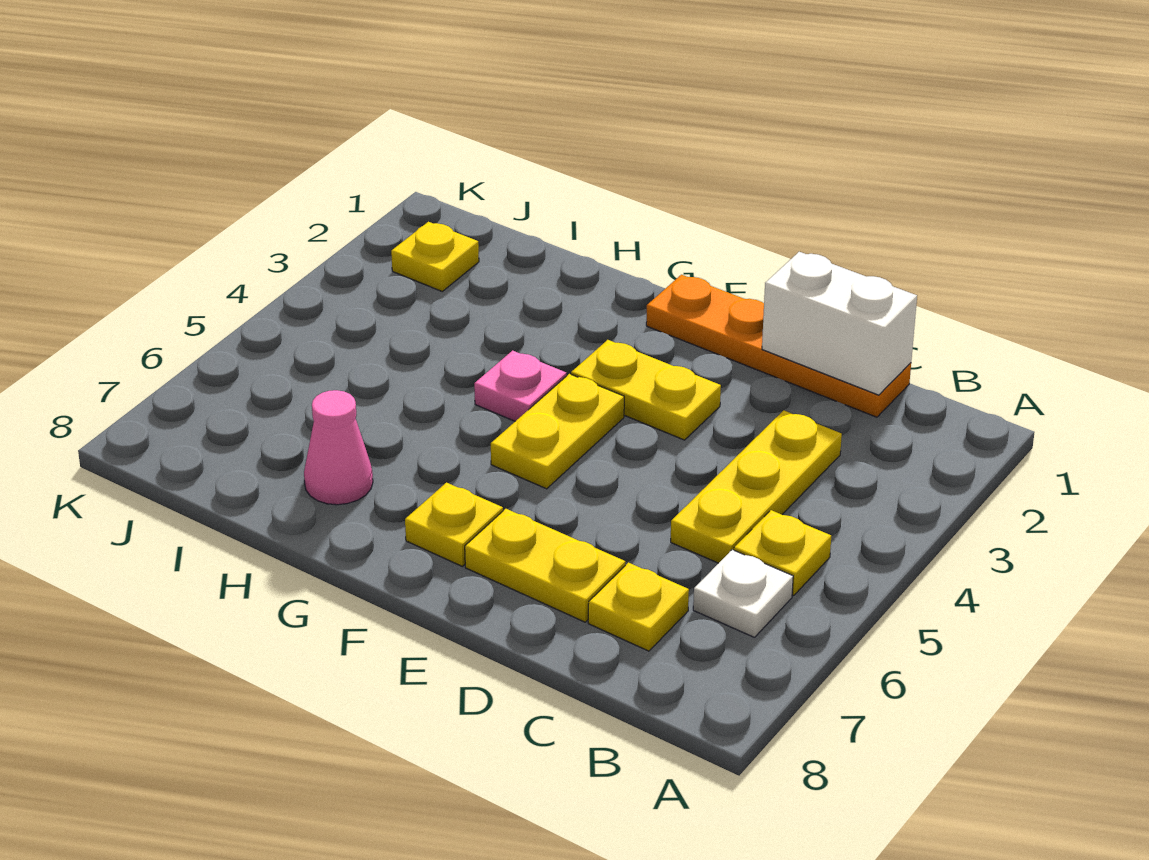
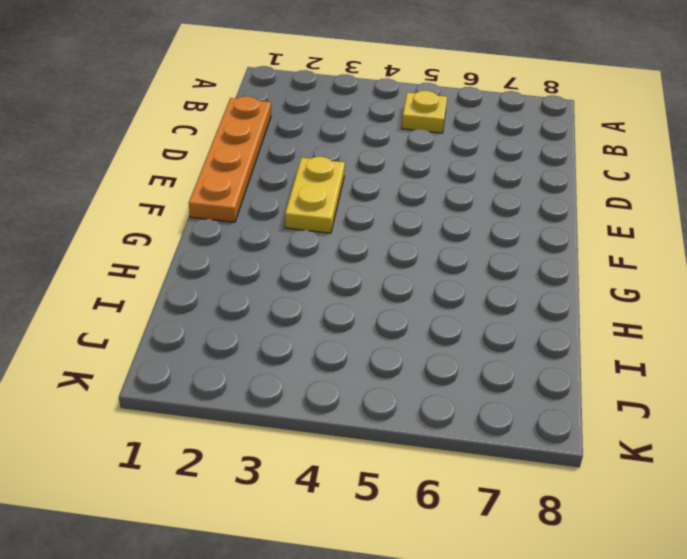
none -> white 1x1 plate [693,550,793,637]
none -> yellow 1x3 plate [671,410,842,563]
none -> yellow 1x1 plate [588,563,689,651]

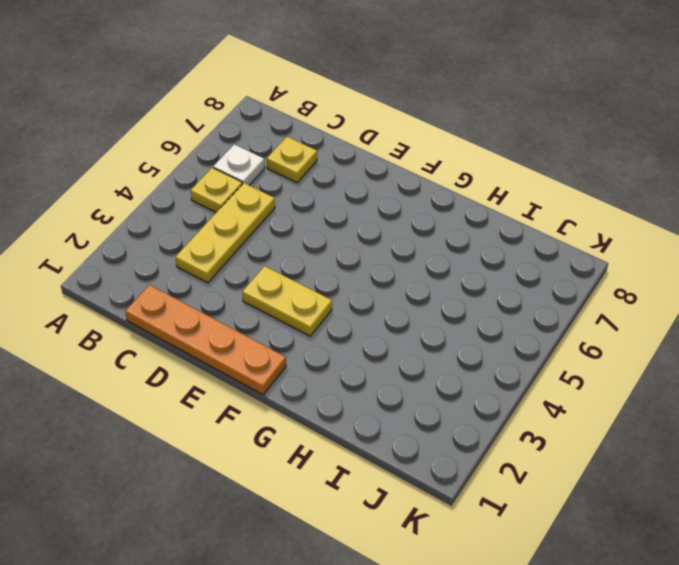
none -> yellow 1x2 plate [465,509,625,622]
none -> yellow 1x2 plate [491,374,624,489]
none -> yellow 1x1 plate [405,483,503,566]

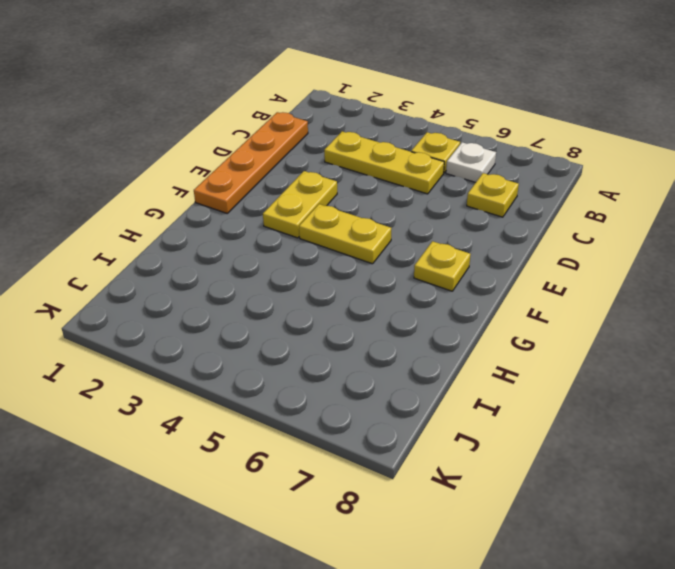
none -> yellow 1x2 plate [465,509,625,622]
none -> pink 1x1 plate [474,351,567,421]
none -> pink 1x1 cone [304,390,373,505]

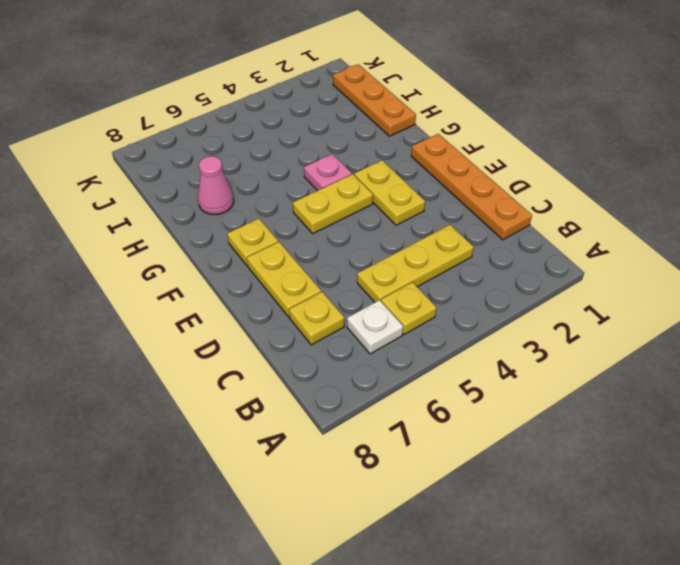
orange 1x3 plate [333,64,416,136] -> none
none -> yellow 1x1 plate [391,222,479,291]
none -> white 1x2 brick [762,252,917,395]

